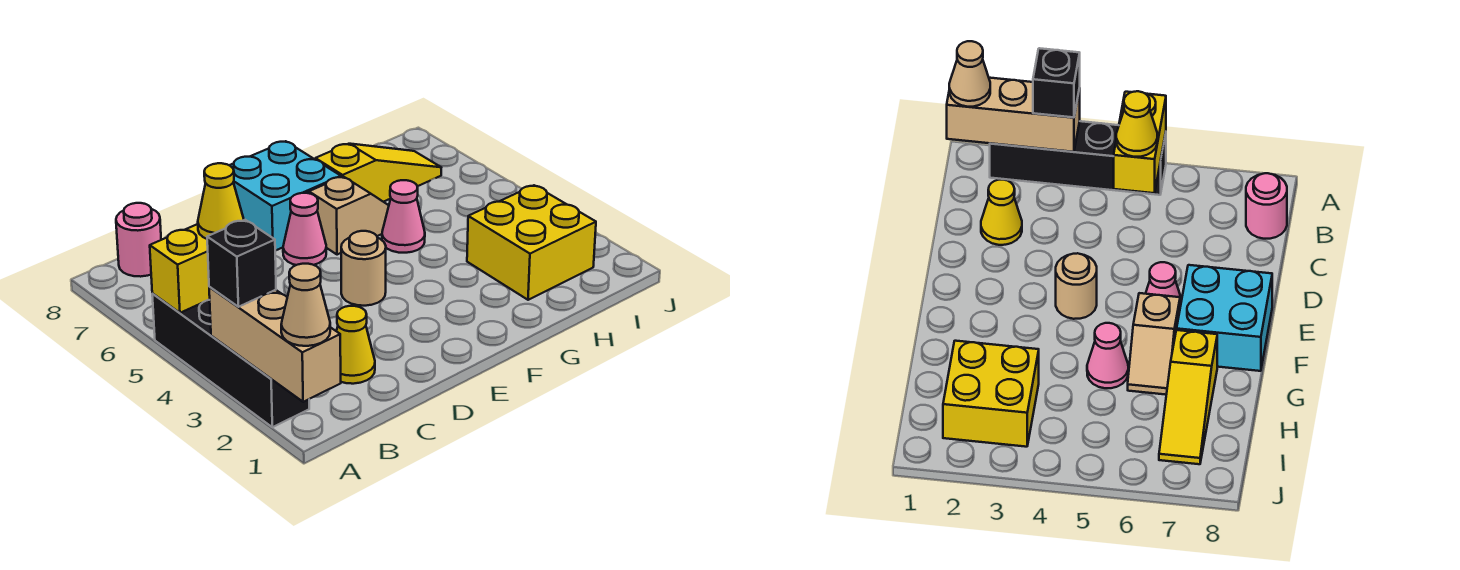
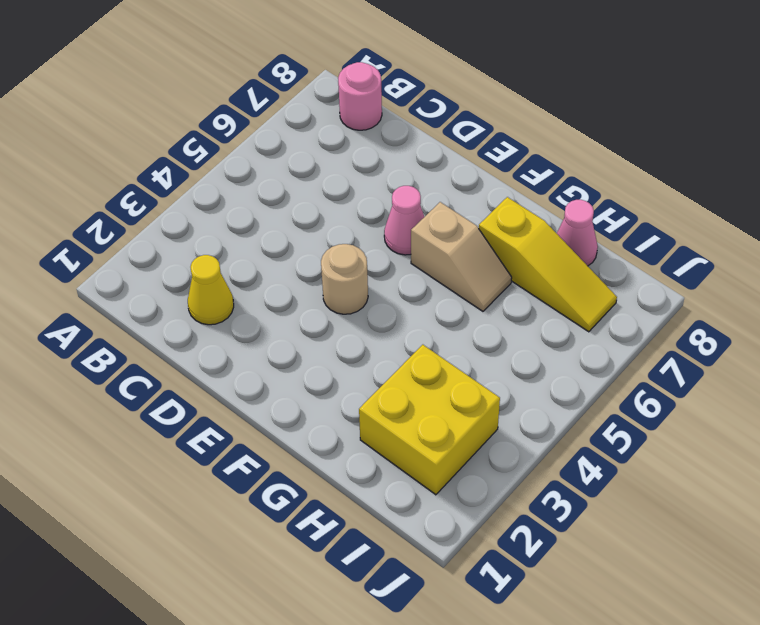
pink 1x1 cone [557,200,598,266] -> pink 1x1 cone moved to [382,180,425,253]
none -> black 1x4 brick [152,293,309,427]
none -> cyan 2x2 brick [229,141,341,251]
none -> tan 1x3 brick [209,287,341,402]

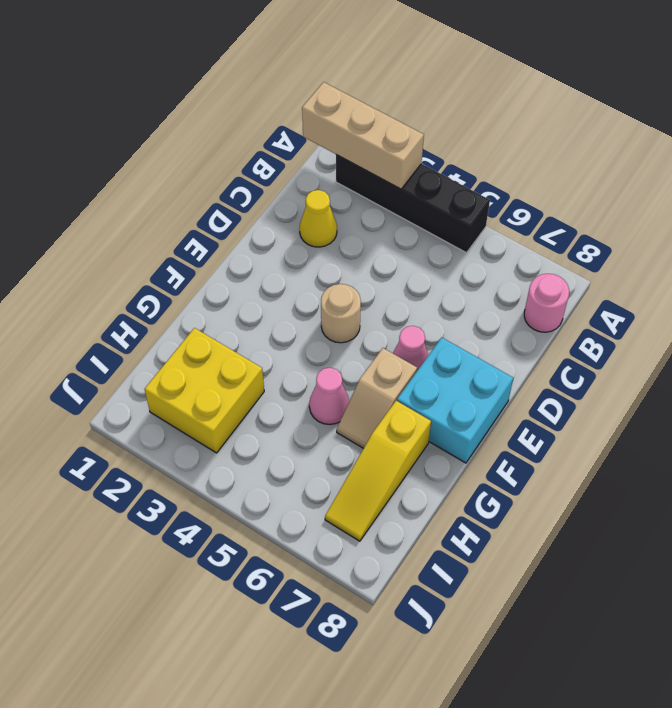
none -> yellow 1x2 brick [150,224,210,313]
none -> tan 1x1 cone [281,264,330,346]
none -> black 1x1 brick [207,220,276,307]

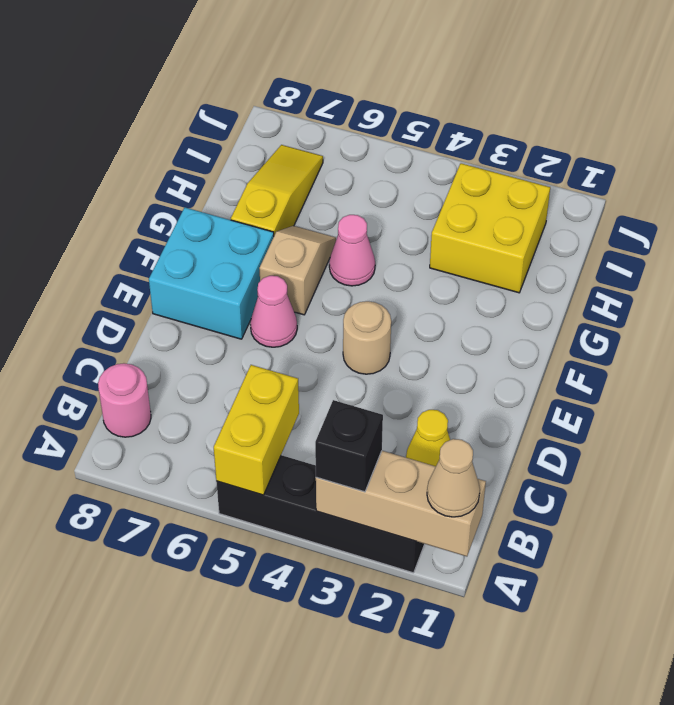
none -> yellow 1x1 cone [198,163,244,239]

